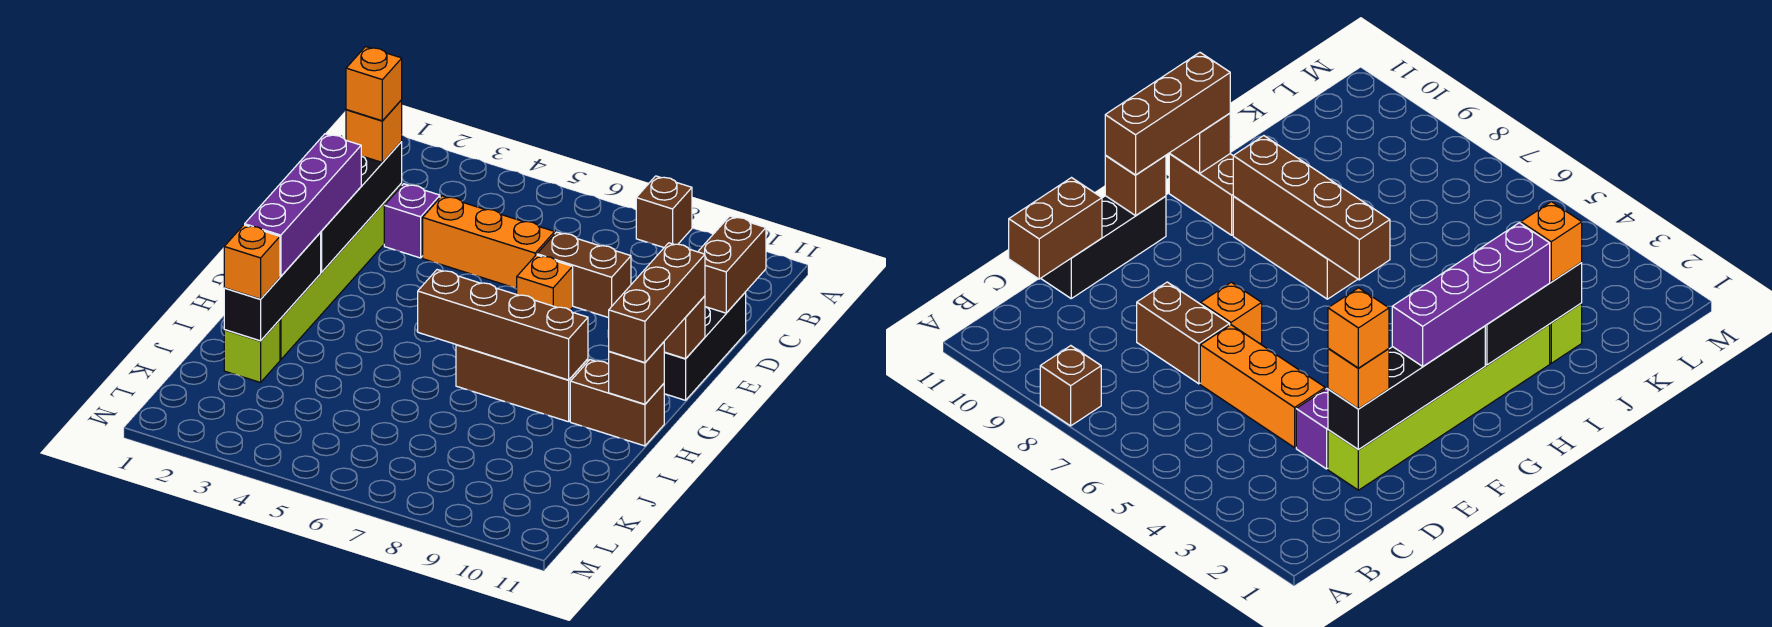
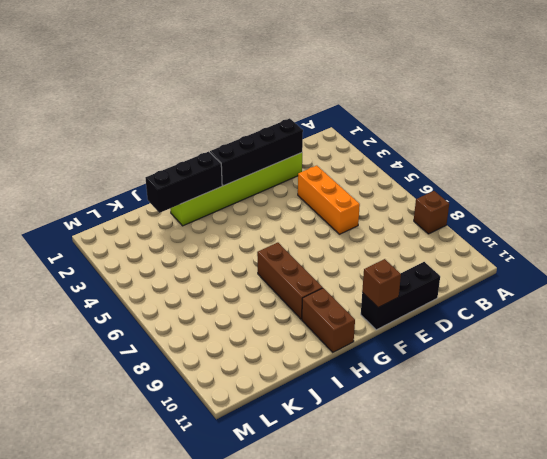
none -> purple 1x1 brick [384,184,440,258]
none -> brown 1x2 brick [537,232,631,318]
none -> orange 1x1 brick [517,255,573,310]

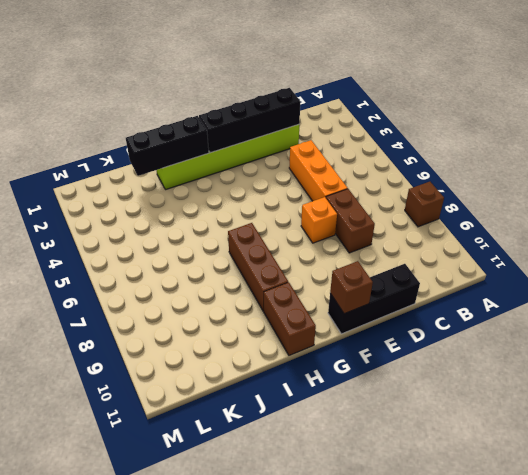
none -> purple 1x1 brick [384,184,440,258]
none -> lime 1x1 brick [224,320,280,382]
none -> brown 1x2 brick [698,216,766,313]

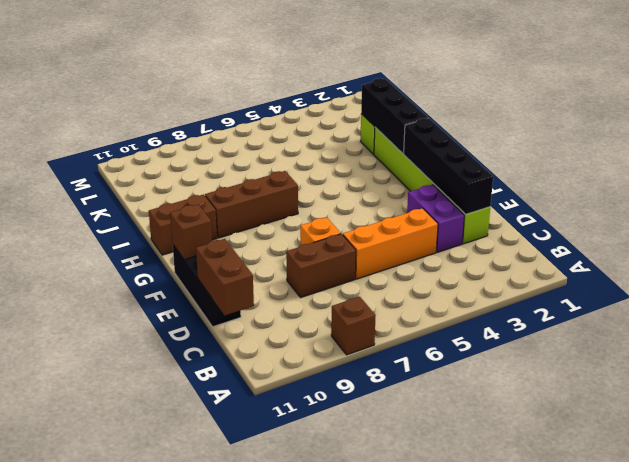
purple 1x2 brick [407,185,464,252] -> purple 1x1 brick [384,184,440,258]
none -> brown 1x4 brick [418,270,588,380]
none -> brown 1x1 brick [609,342,664,404]
none -> orange 1x1 brick [346,100,402,163]

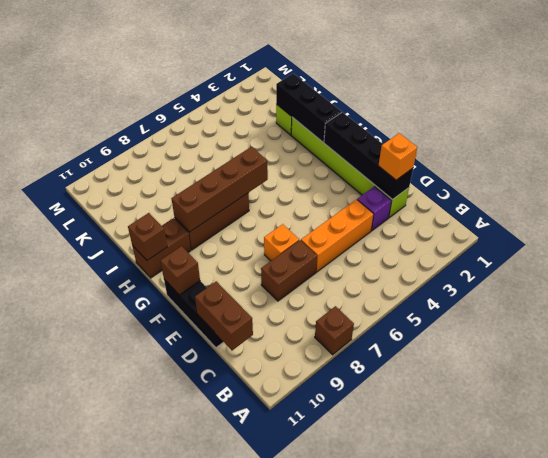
none -> purple 1x4 brick [245,134,361,276]
none -> brown 1x3 brick [609,243,705,363]
none -> orange 1x1 brick [224,225,280,299]

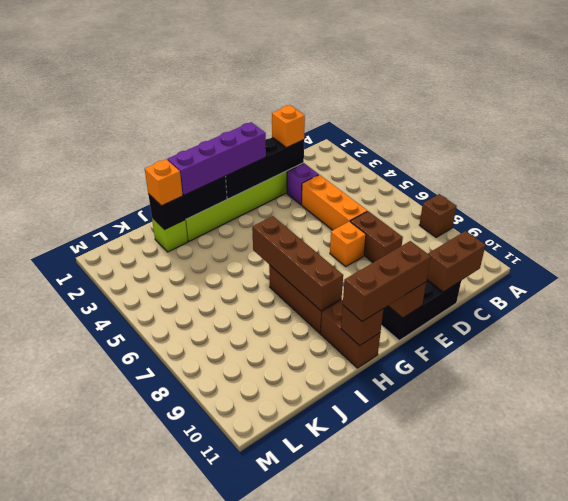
none -> orange 1x1 brick [346,47,402,121]

